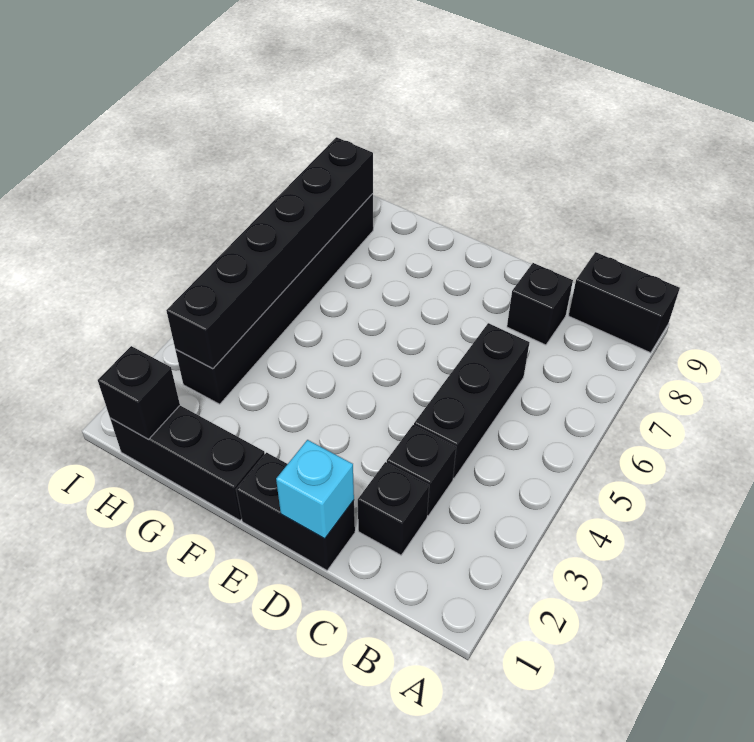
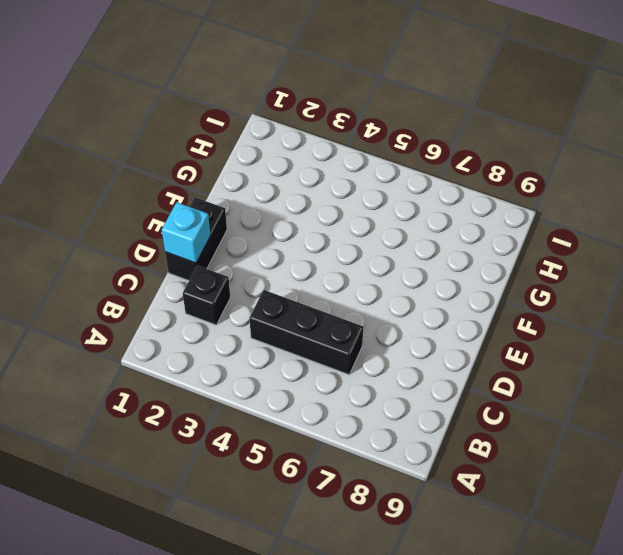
none -> black 1x2 brick [569,252,680,353]
none -> black 1x1 brick [387,425,456,516]

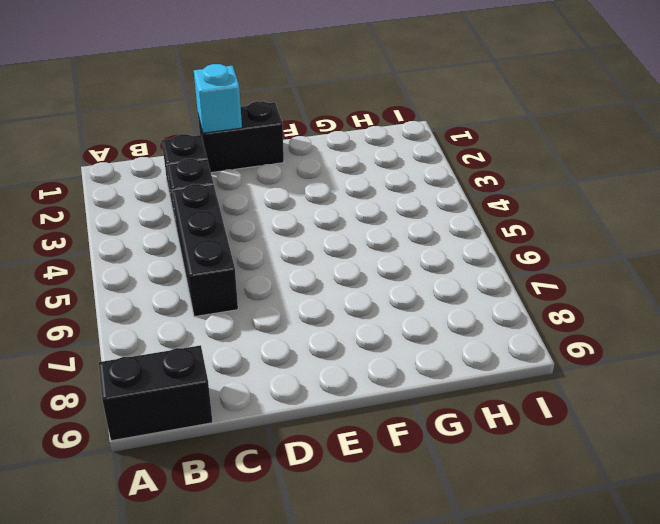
none -> black 1x1 brick [507,263,573,345]
none -> black 1x3 brick [110,406,265,521]

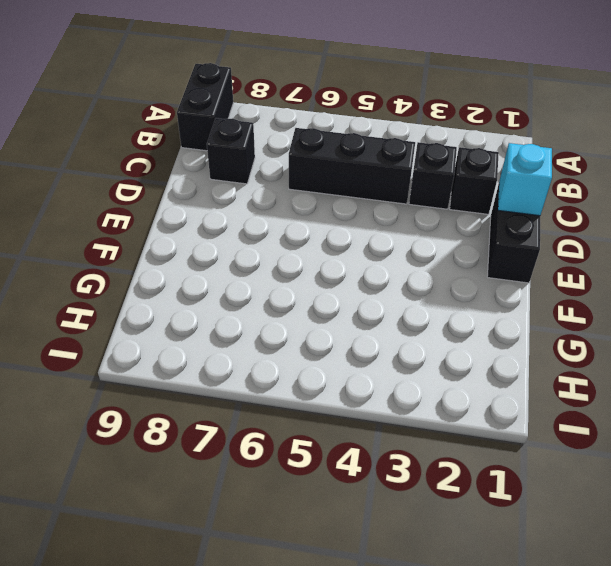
none -> black 1x3 brick [110,406,265,521]
none -> black 1x6 brick [175,194,373,404]

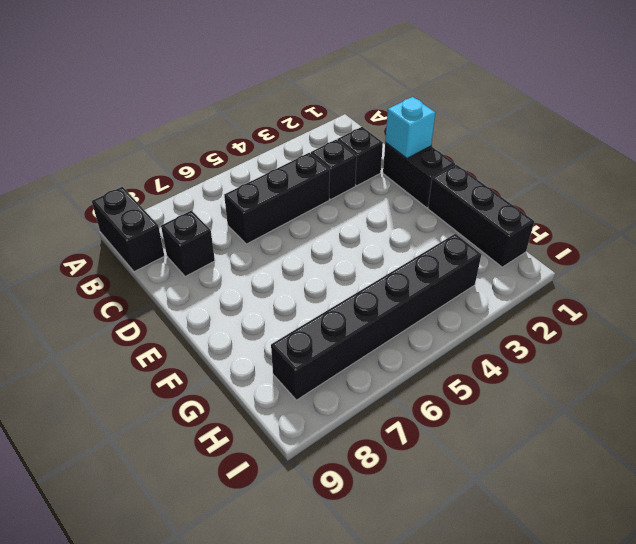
none -> black 1x1 brick [98,346,180,439]
none -> black 1x6 brick [166,137,373,369]

